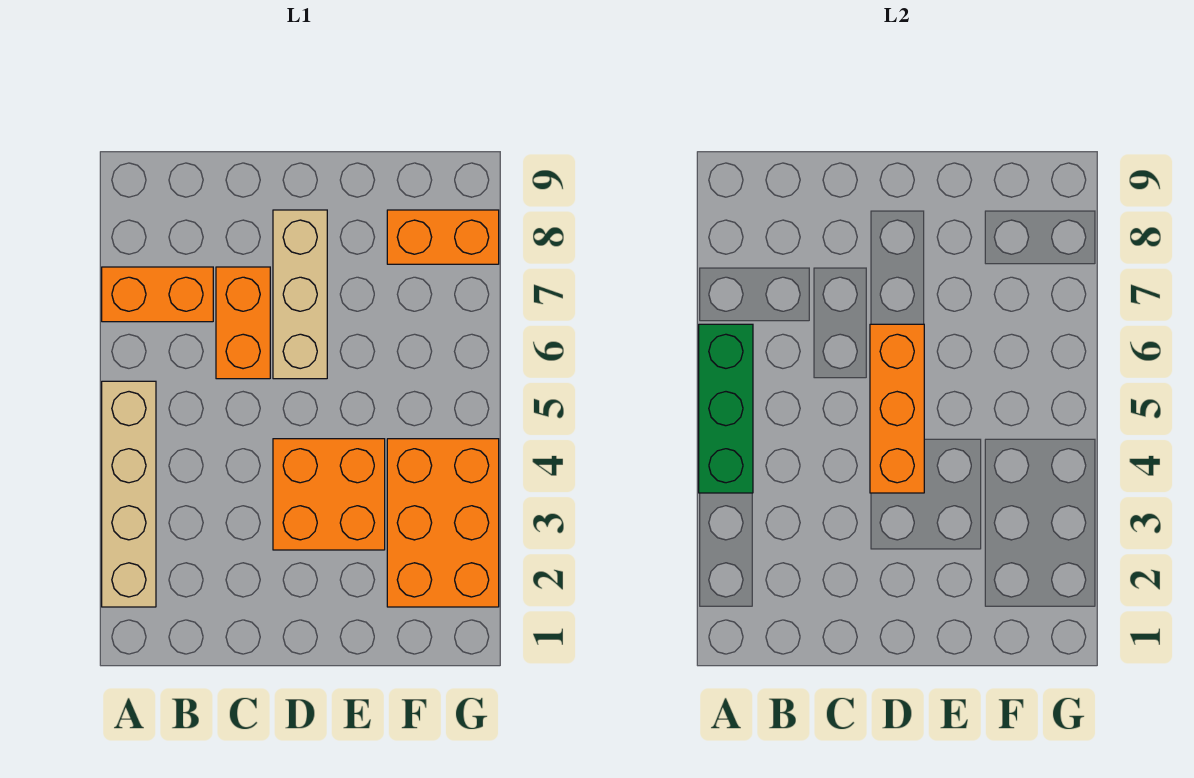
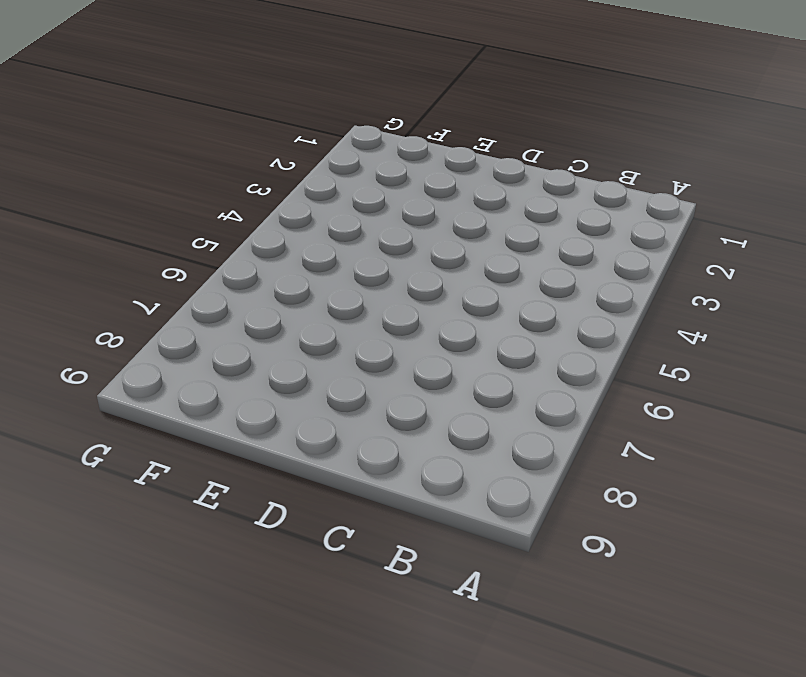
none -> tan 1x4 brick [102,381,156,607]
none -> orange 1x2 brick [102,267,213,322]

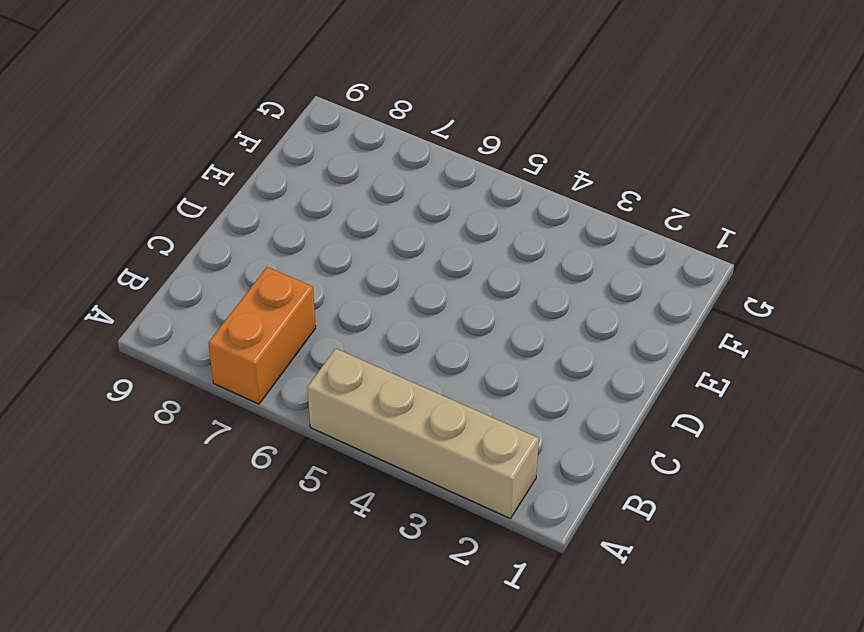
none -> orange 1x2 brick [216,267,270,379]
none -> orange 2x2 brick [273,439,385,550]

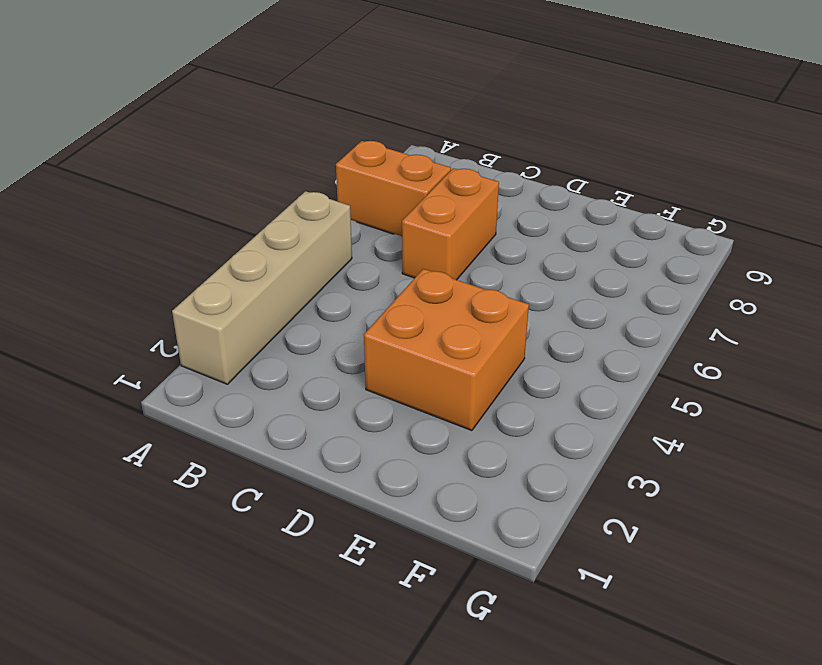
none -> tan 1x3 brick [273,210,327,379]
none -> orange 2x3 brick [387,439,499,607]

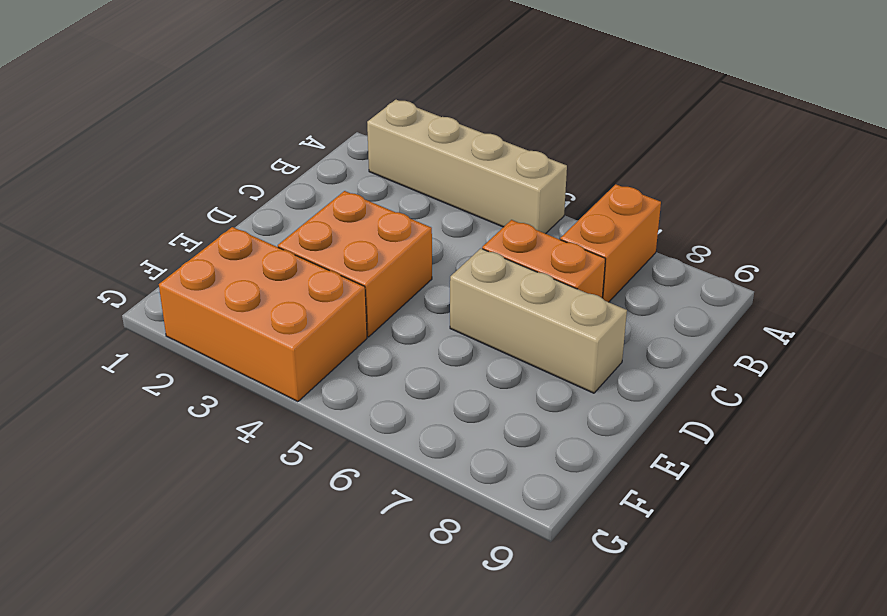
none -> orange 1x2 brick [387,210,499,264]
none -> green 1x3 brick [699,324,753,493]

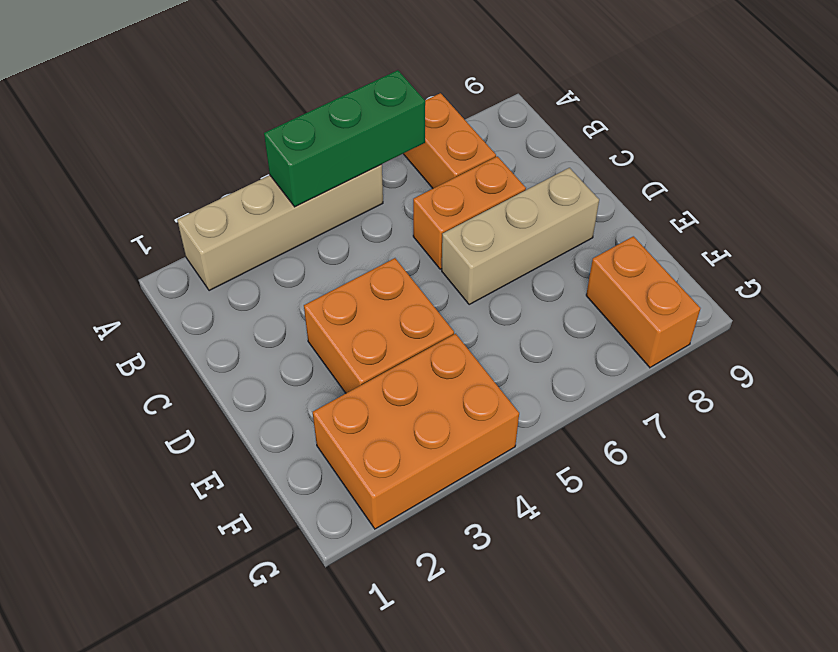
none -> orange 1x3 brick [870,324,924,493]

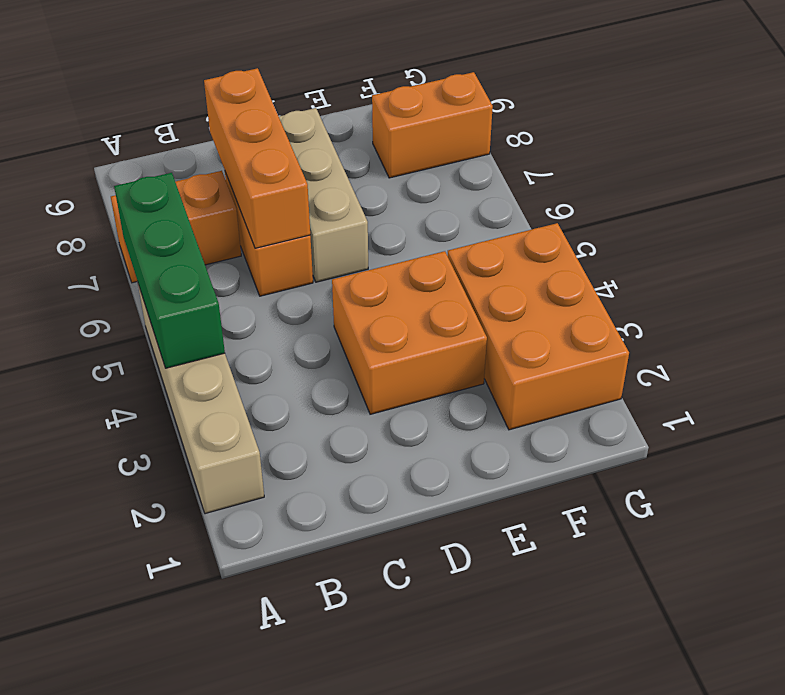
orange 1x3 brick [204,68,310,248] -> orange 1x3 brick moved to [870,324,924,493]

